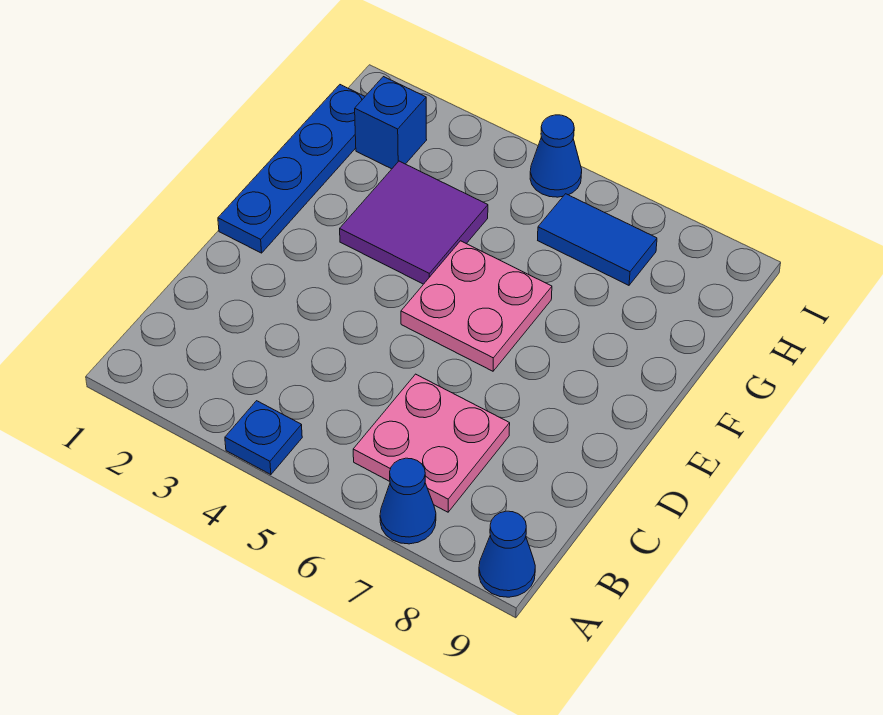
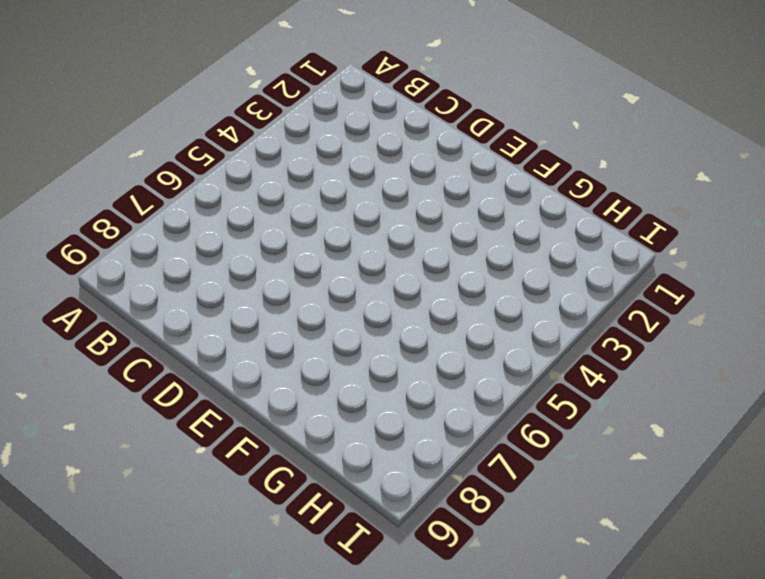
none -> blue 1x1 plate [225,401,302,475]
none -> blue 1x1 cone [380,458,436,544]

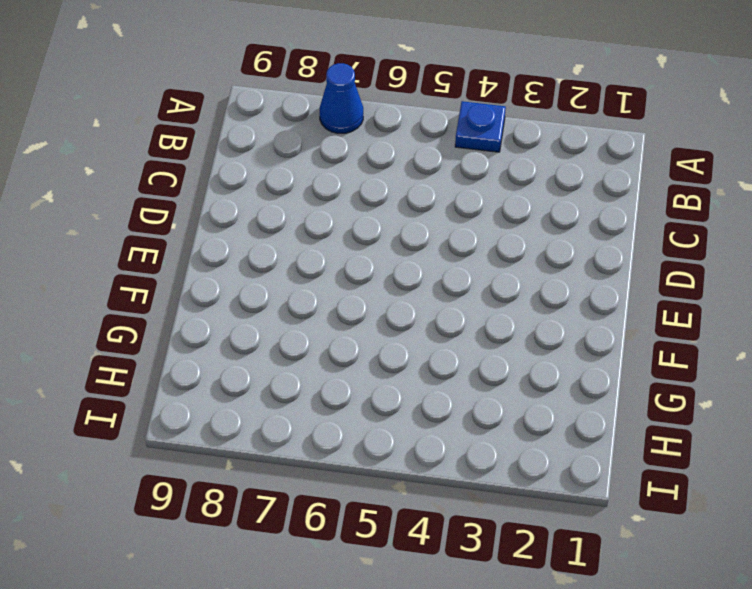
none -> blue 1x1 cone [479,511,535,597]
none -> pink 2x2 plate [353,374,510,512]

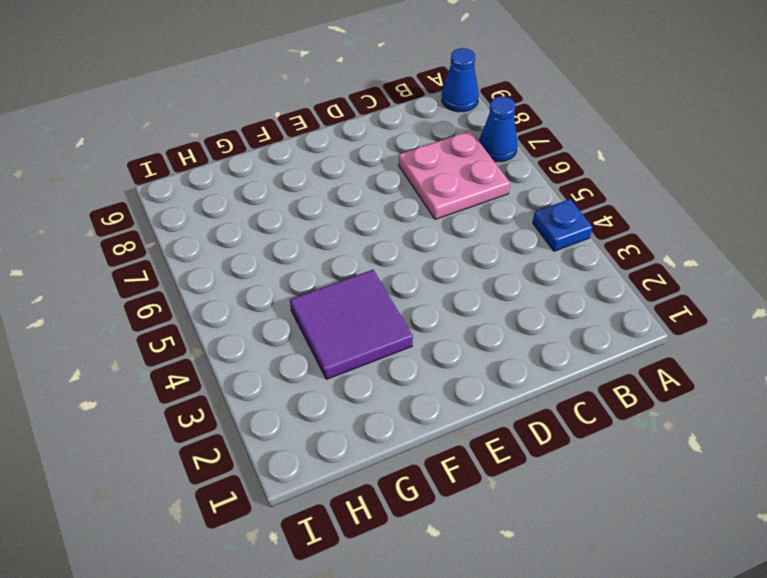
none -> blue 1x4 plate [218,85,365,253]
none -> pink 2x2 plate [401,241,552,371]

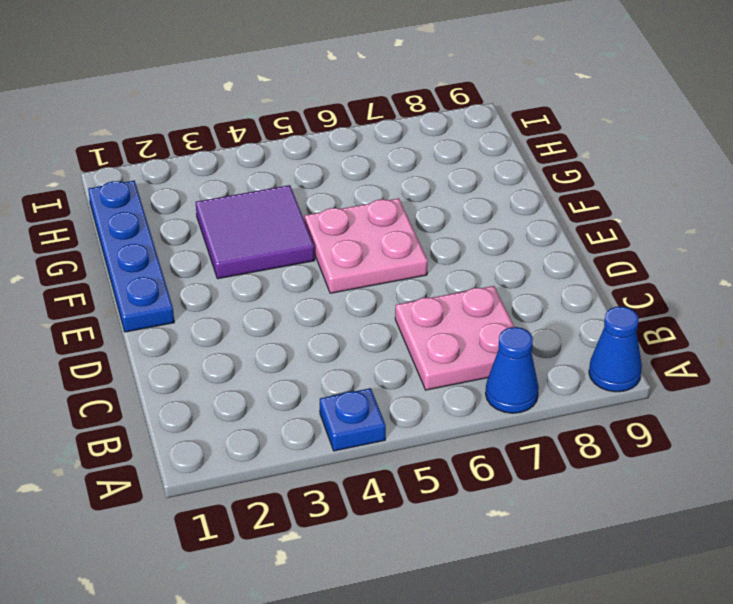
none -> blue 1x1 brick [355,77,427,169]
none -> blue 1x2 tile [538,194,657,285]

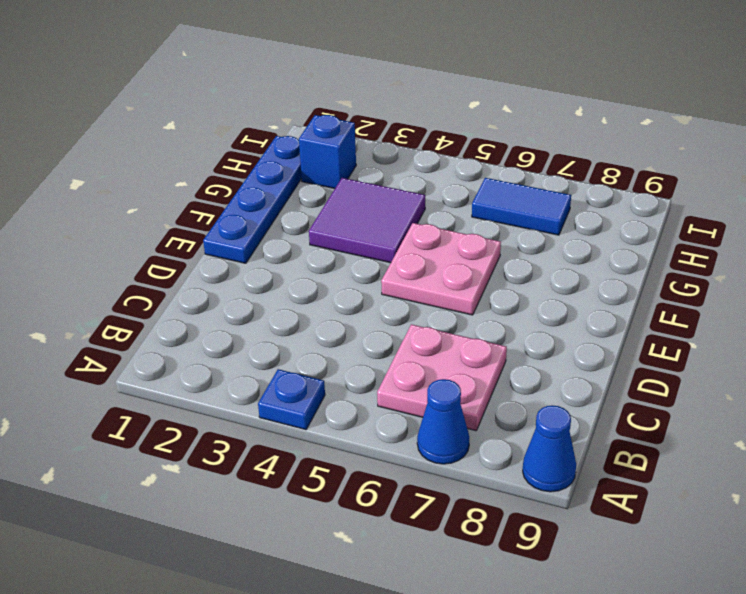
none -> blue 1x1 cone [530,115,582,197]

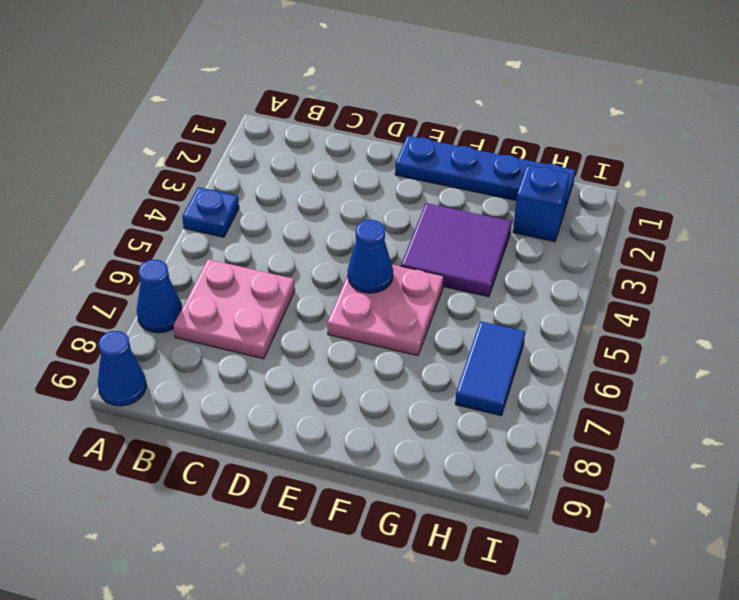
blue 1x1 cone [348,220,393,293] -> blue 1x1 cone moved to [530,115,582,197]

